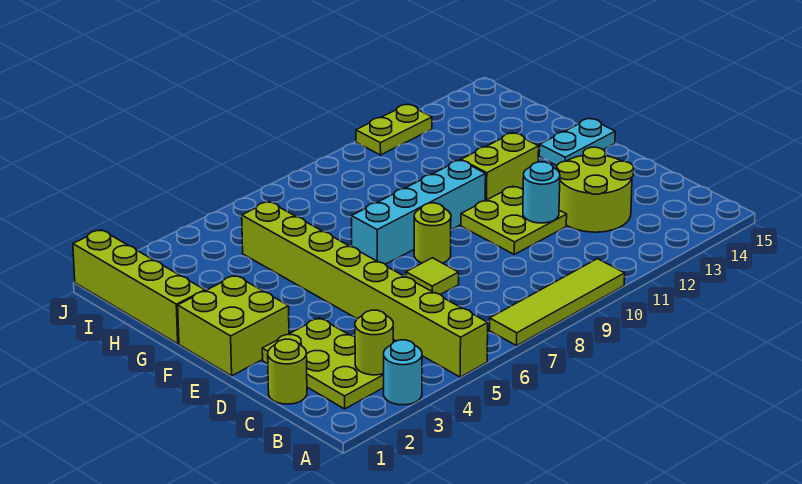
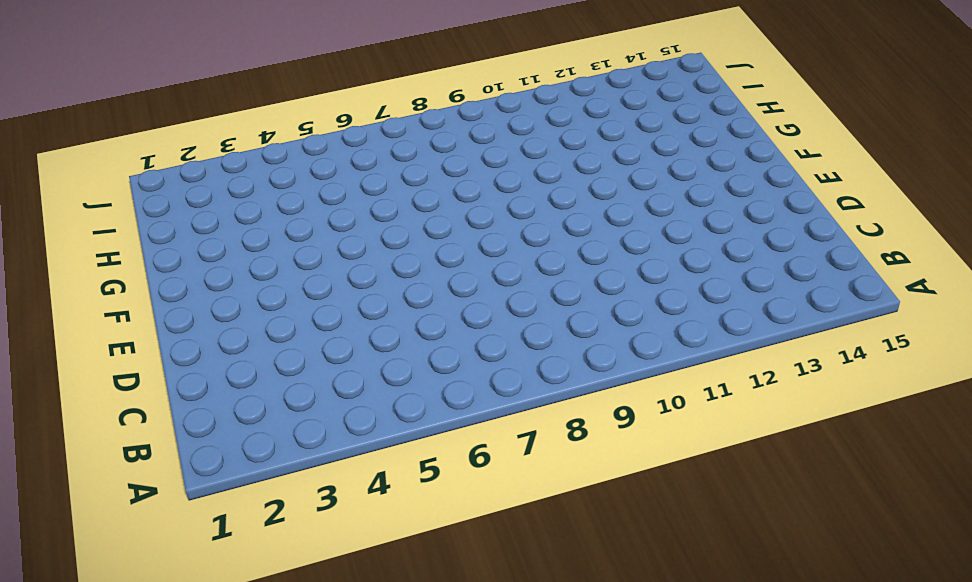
none -> cyan 1x1 round brick [384,340,422,405]
none -> lime 1x8 brick [242,202,488,377]
none -> lime 1x4 tile [489,259,625,346]

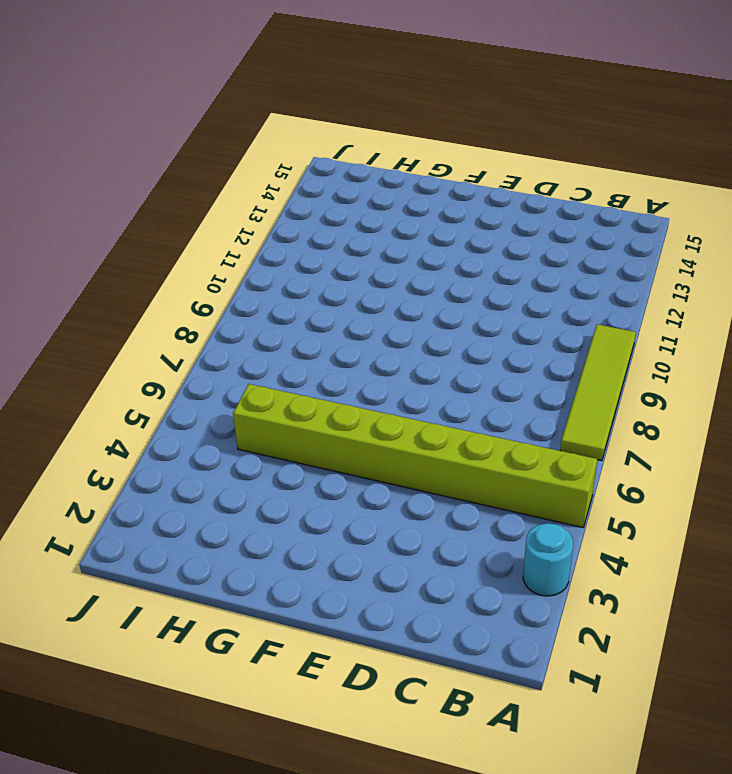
none -> lime 2x3 plate [262,318,384,409]
none -> lime 1x1 round brick [268,339,307,404]
none -> lime 2x2 round brick [557,147,633,232]

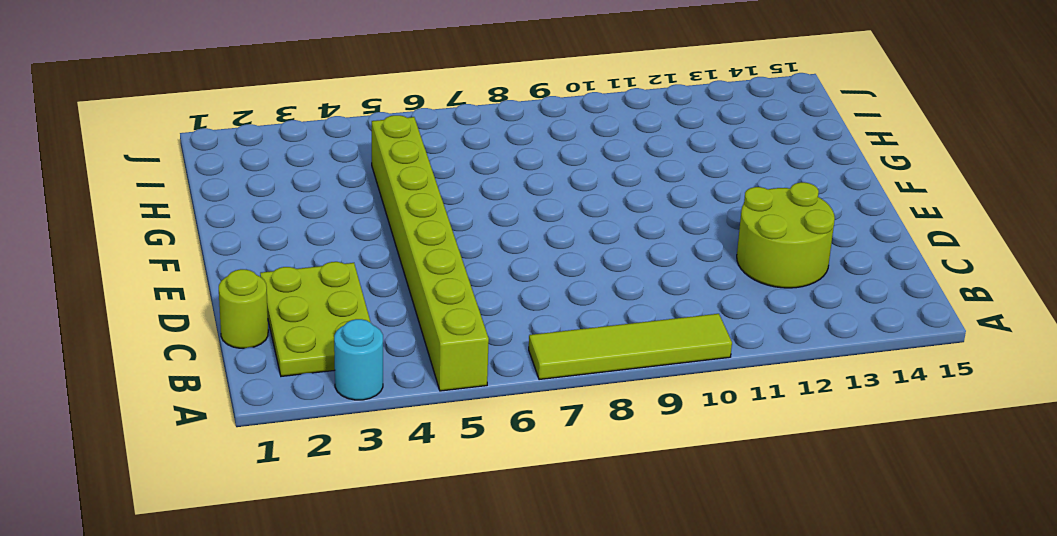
none -> lime 1x1 tile [406,258,459,295]
none -> lime 2x2 plate [461,186,567,254]
none -> lime 2x2 brick [178,275,289,376]

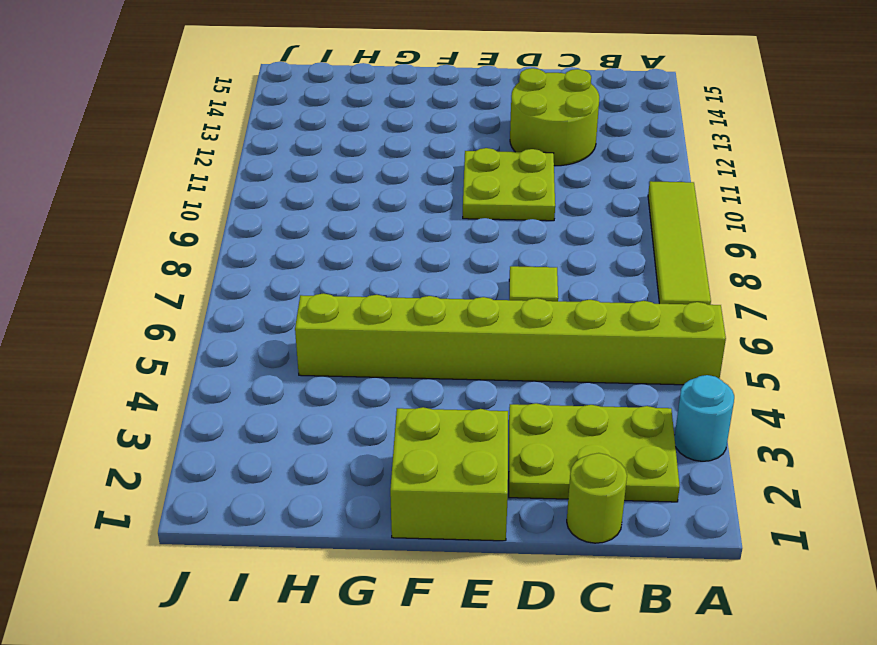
none -> lime 1x1 round brick [414,203,451,263]
none -> cyan 1x4 brick [352,160,486,264]
none -> lime 1x2 brick [461,133,539,200]

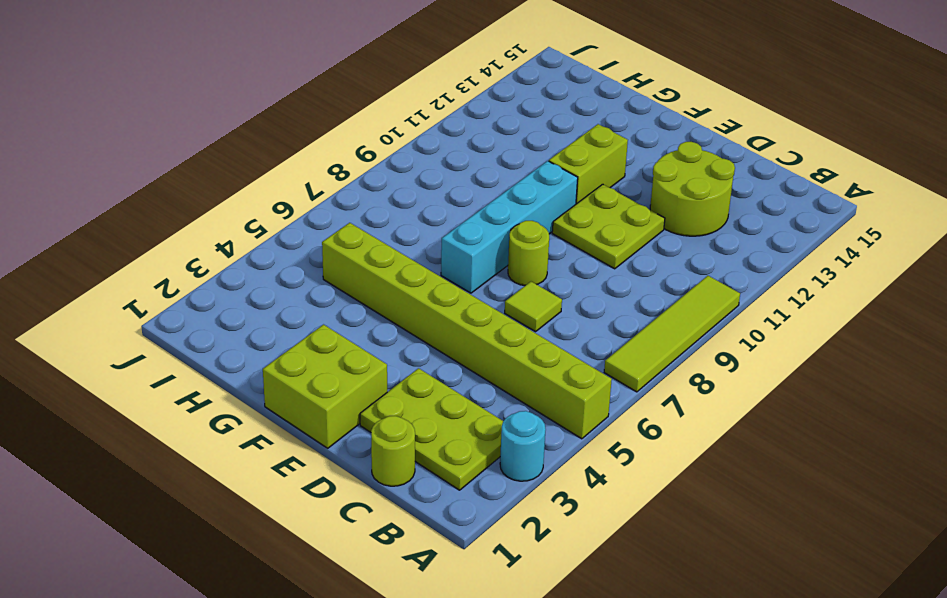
none -> cyan 1x2 plate [539,119,615,165]
none -> lime 1x4 brick [73,230,205,344]
none -> lime 1x2 plate [356,104,432,155]

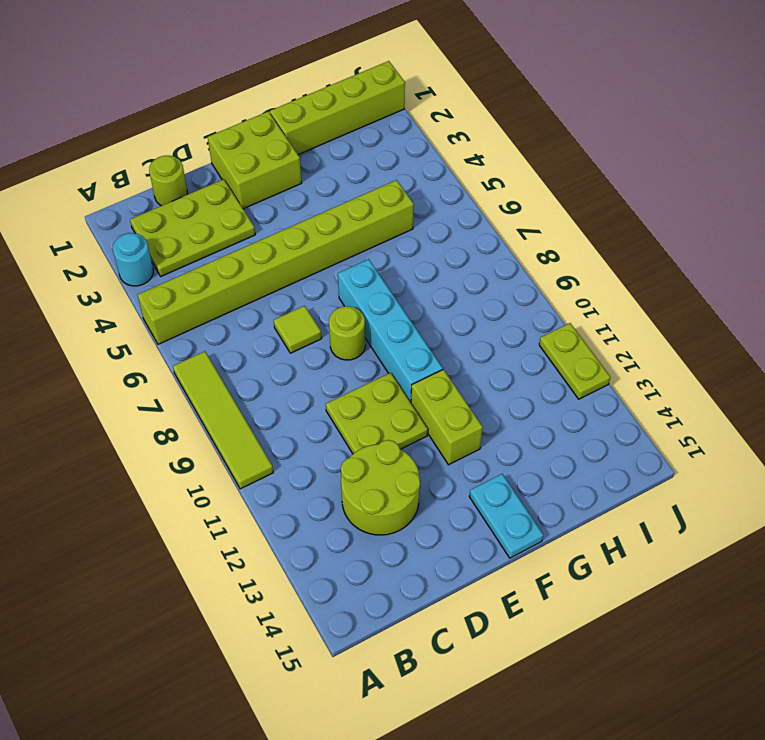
none -> lime 1x1 round brick [355,310,393,375]
none -> cyan 1x1 round brick [523,162,560,223]

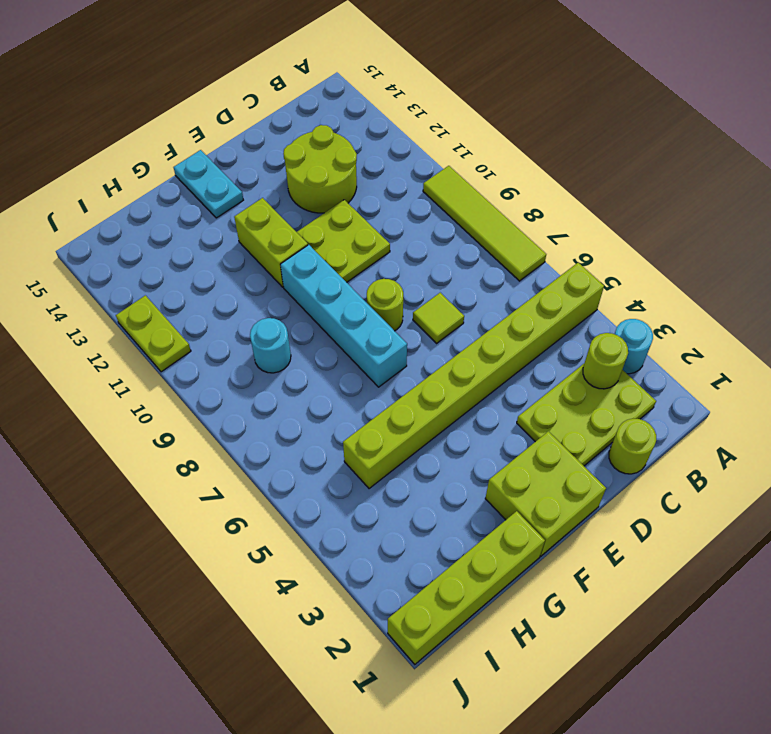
cyan 1x1 round brick [250,318,291,373] -> cyan 1x1 round brick moved to [523,162,560,223]

